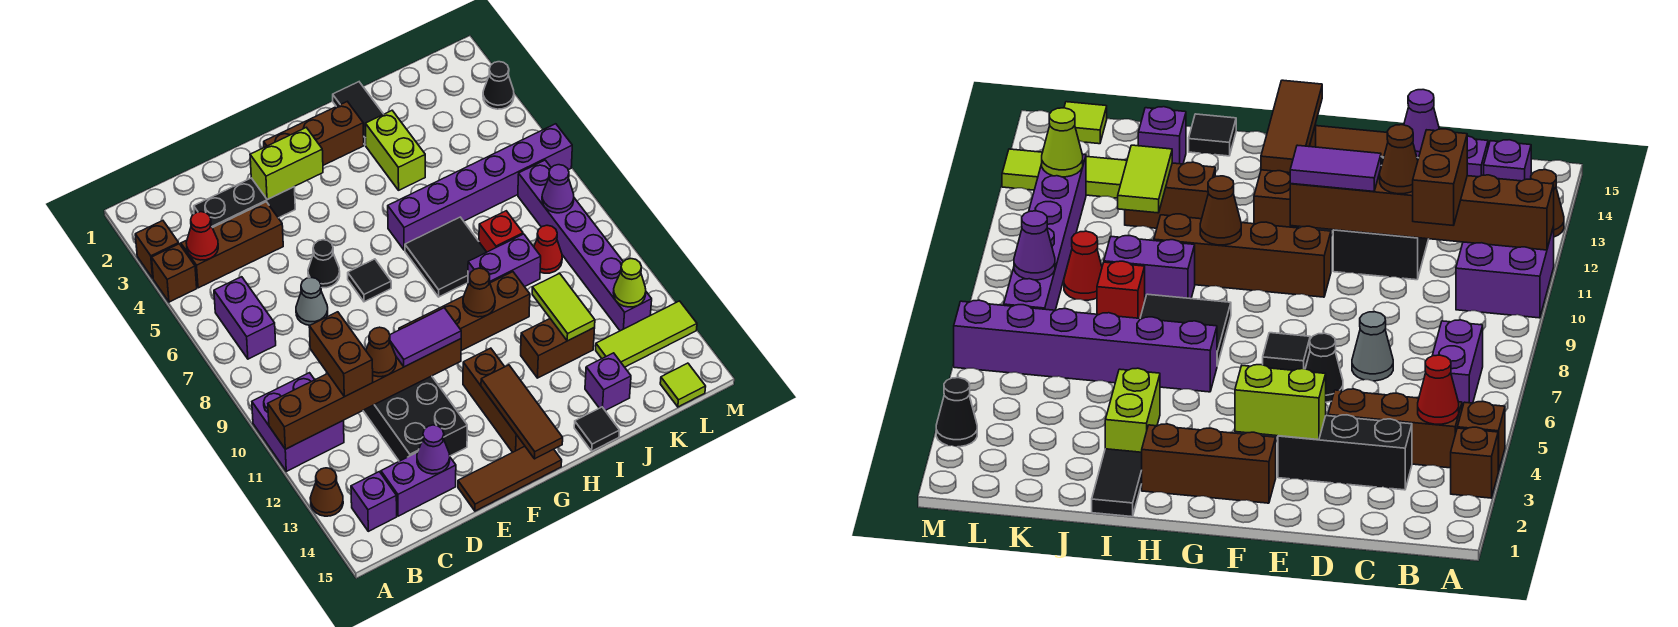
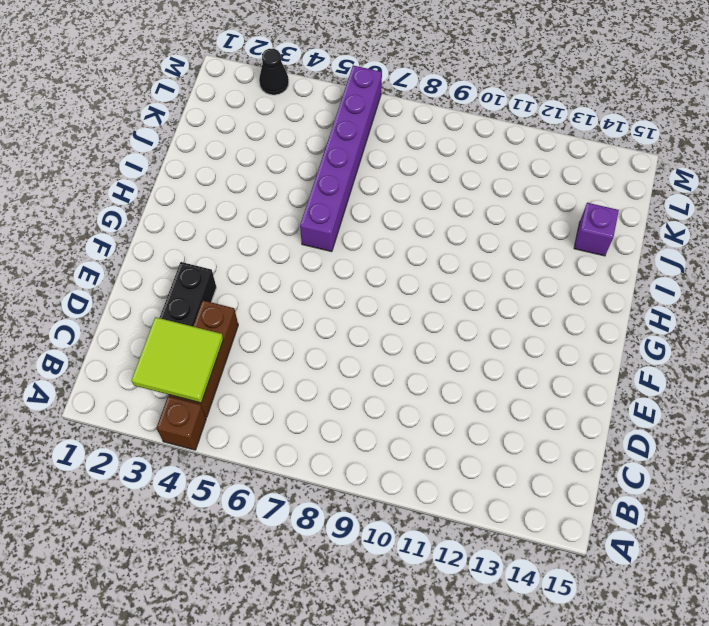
lime 2x2 tile [131,317,223,403] -> red 1x1 cone [186,212,218,260]
none -> brown 1x1 brick [135,221,179,278]
none -> purple 2x2 brick [252,373,344,471]
none -> brown 1x1 cone [310,468,343,516]
none -> purple 1x2 brick [214,277,276,359]

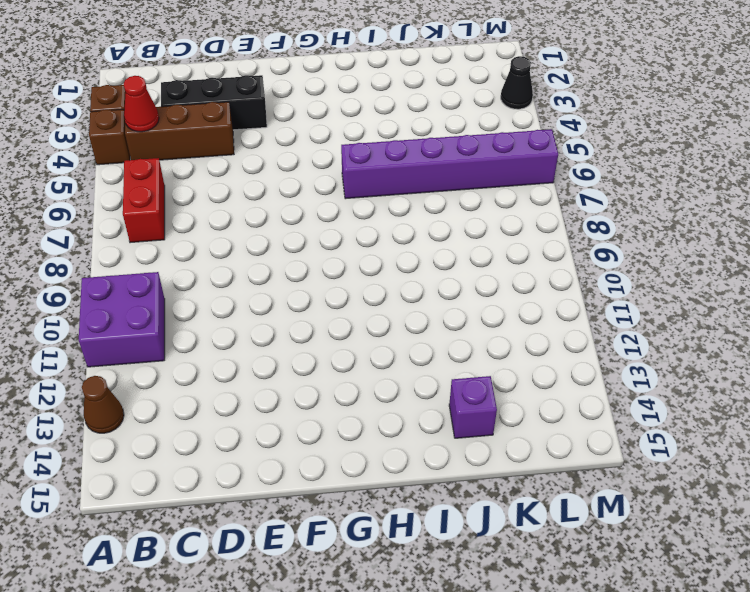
red 1x2 brick [123,158,165,243] -> purple 1x2 brick [214,277,276,359]
none -> purple 1x1 brick [351,472,397,531]
none -> purple 1x2 brick [381,452,456,516]
none -> grey 1x1 cone [296,278,328,325]
none -> black 2x3 brick [363,376,467,461]

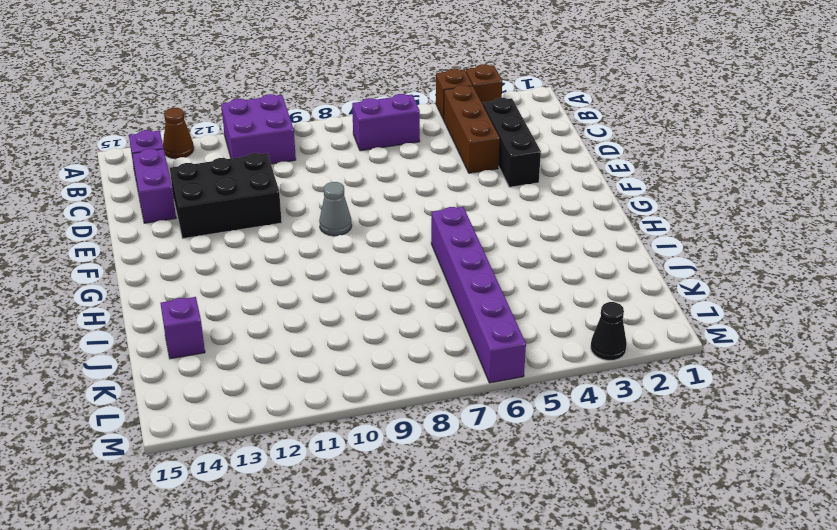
grey 1x1 cone [319,182,352,236] -> grey 1x1 cone moved to [296,278,328,325]
none -> black 1x1 cone [308,240,340,288]
none -> brown 1x3 tile [458,446,562,511]
none -> brown 1x3 brick [264,102,364,165]
none -> black 1x1 tile [348,259,391,302]

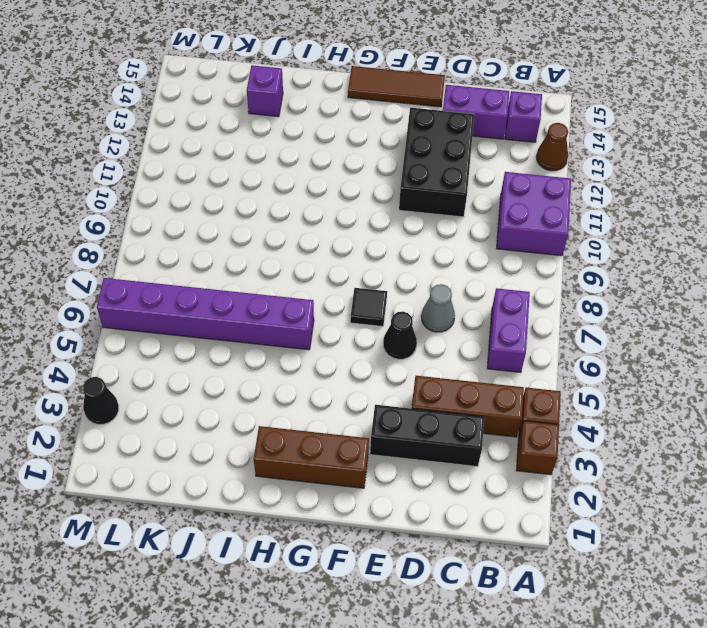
none -> brown 1x4 brick [399,272,530,350]
none -> brown 1x3 brick [463,348,525,452]
none -> black 2x2 tile [405,217,486,297]
none -> black 1x2 tile [333,82,383,145]

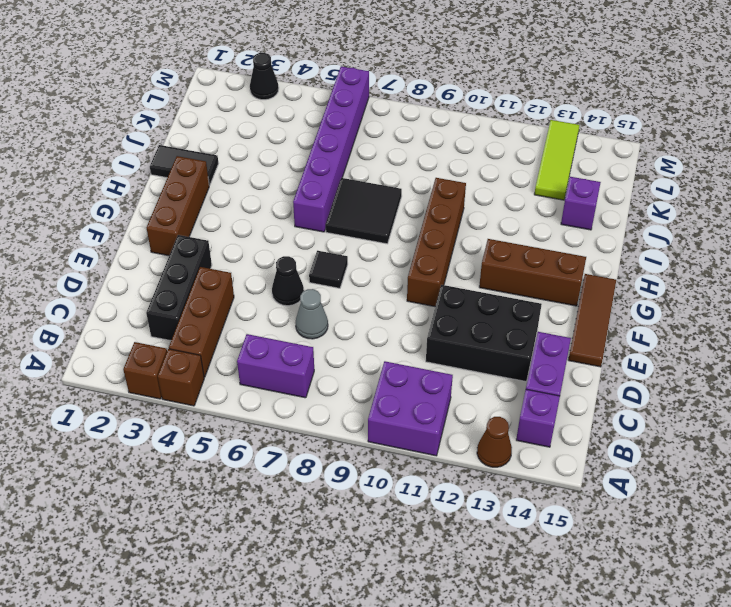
none -> lime 1x2 brick [365,111,425,190]
none -> purple 1x2 brick [468,234,541,287]
none -> brown 1x2 brick [521,319,595,378]
none -> black 1x1 tile [574,407,620,451]

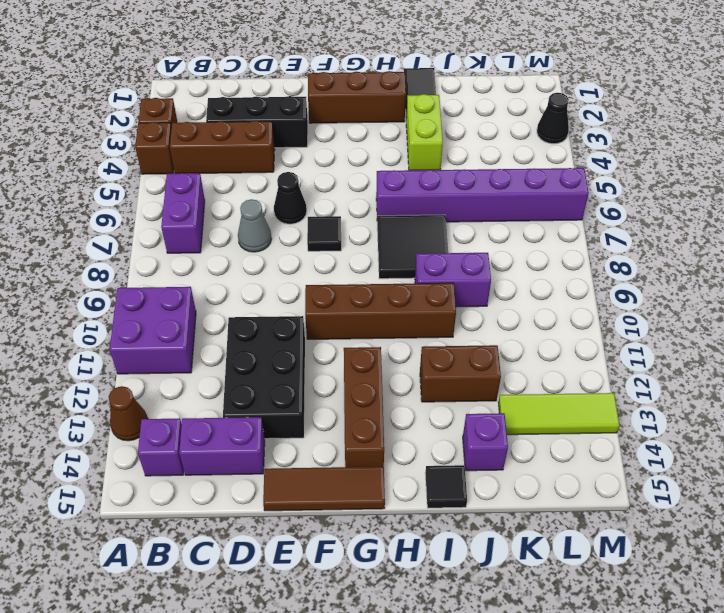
none -> red 1x1 brick [479,211,523,252]
none -> red 1x1 cone [534,225,562,273]
none -> purple 1x6 brick [518,160,652,331]
none -> lime 1x1 tile [660,363,706,407]

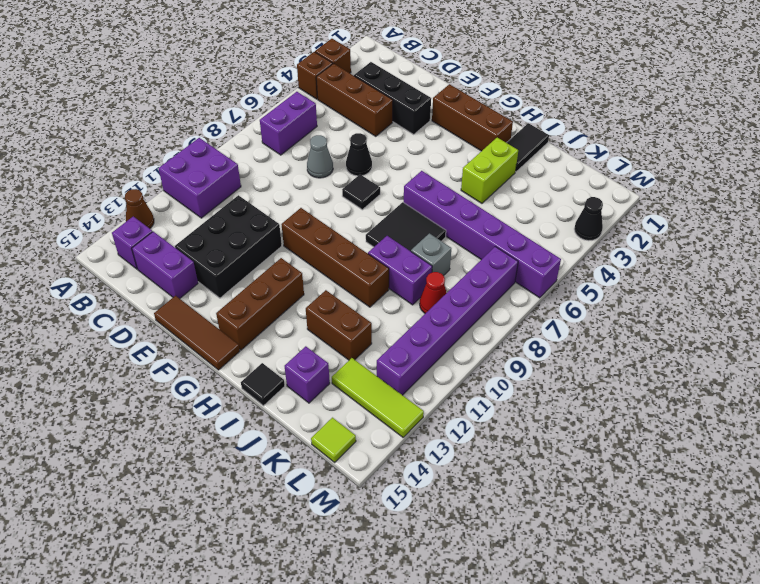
grey 1x1 brick [411,233,451,276] -> red 1x1 brick [479,211,523,252]
none -> brown 1x6 brick [268,339,461,449]
none -> red 1x1 cone [186,212,218,260]
none -> purple 1x1 cone [417,425,450,474]
none -> lime 1x2 brick [250,128,323,200]

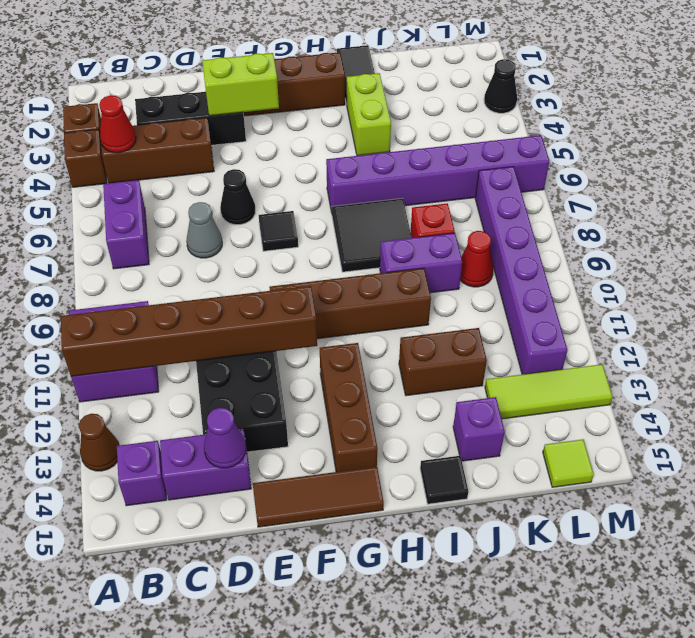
none -> brown 1x3 tile [481,365,563,459]
none -> brown 1x1 cone [463,268,495,317]
none -> lime 1x2 tile [532,273,595,341]
none -> purple 1x1 cone [542,165,574,213]

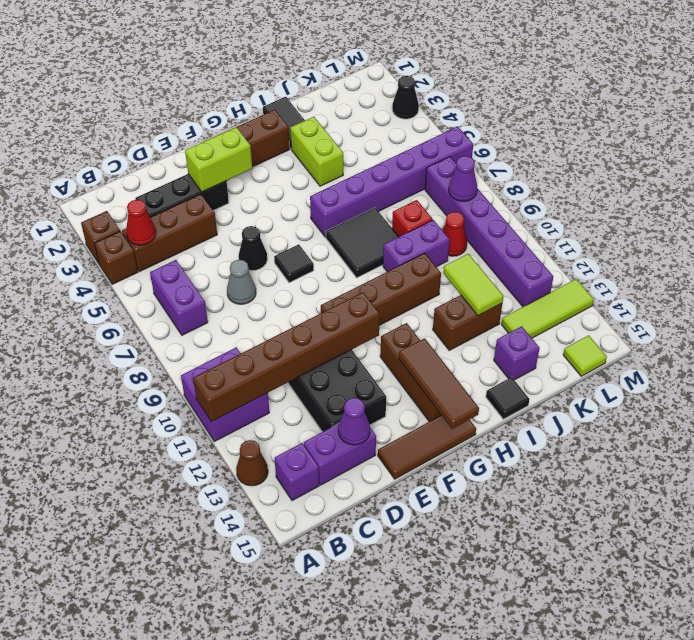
none -> brown 1x1 cone [463,268,495,317]
none -> lime 1x1 cone [613,259,646,307]
none -> brown 1x2 brick [309,312,373,397]
none -> brown 1x1 cone [366,327,396,377]

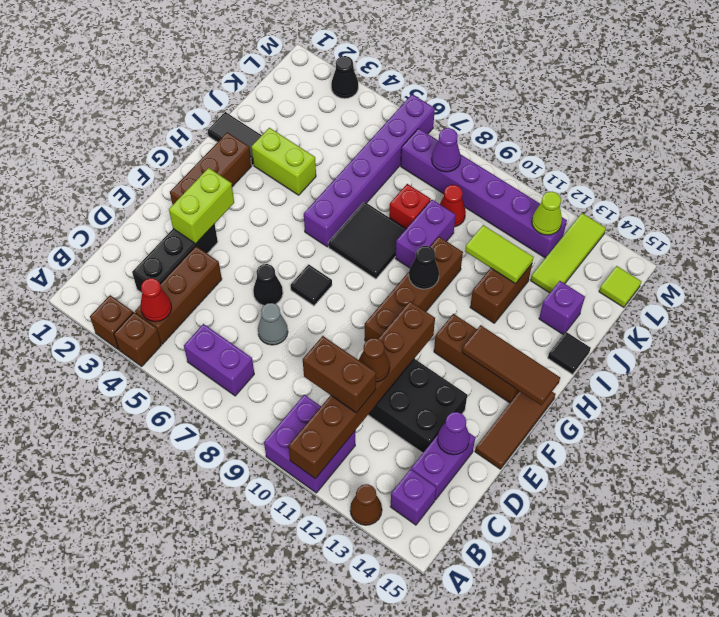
black 1x1 cone [409,246,439,289] -> brown 1x1 cone [463,268,495,317]
none -> purple 1x2 tile [390,308,461,367]

